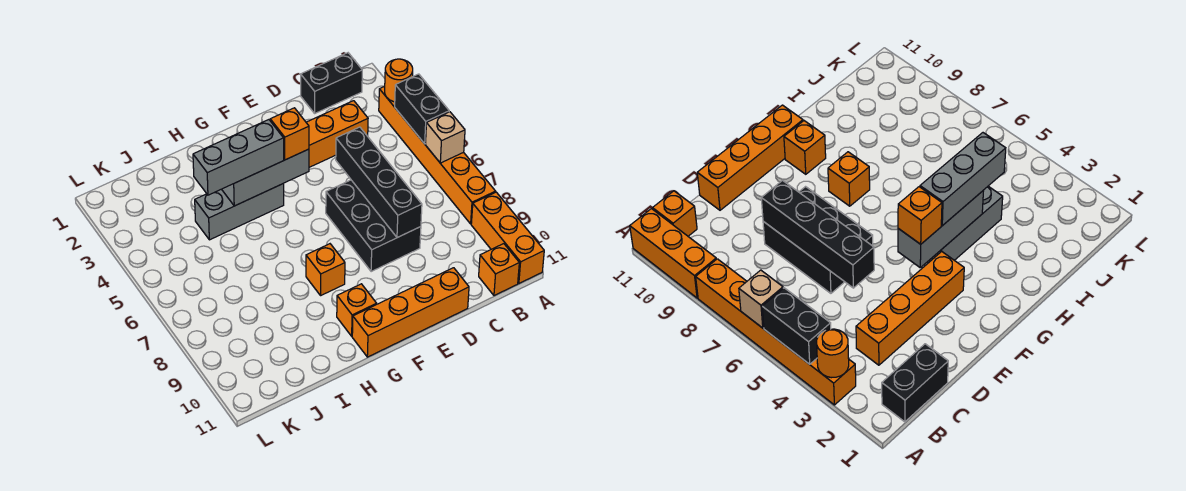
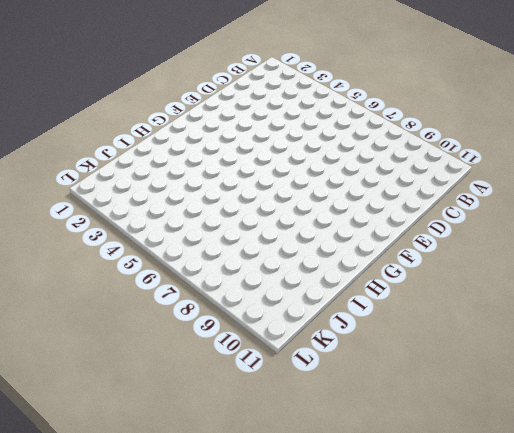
none -> orange 1x6 brick [379,86,496,224]
none -> orange 1x3 brick [471,192,544,283]
none -> black 1x2 brick [301,53,362,113]

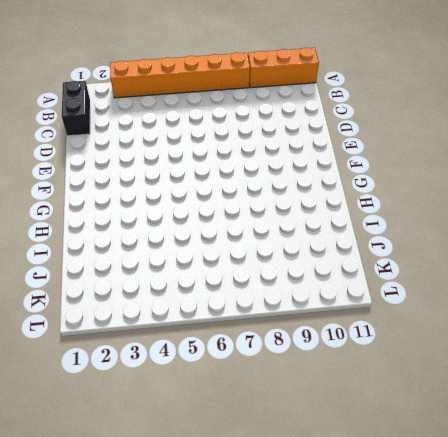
none -> orange 1x1 brick [479,244,519,296]
none -> orange 1x4 brick [306,101,368,167]
none -> black 2x3 brick [326,180,421,272]

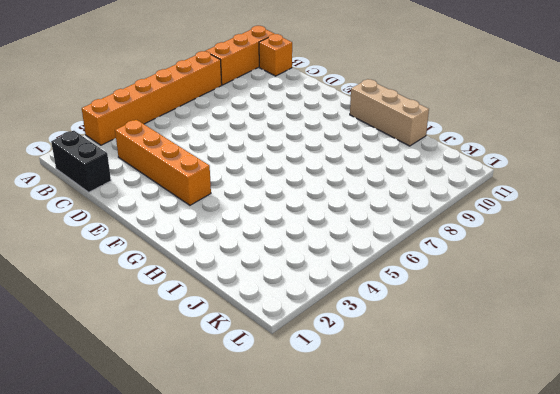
tan 1x3 brick [350,79,429,146] -> orange 1x4 brick [352,268,469,357]
none -> black 2x3 brick [326,180,421,272]
none -> grey 1x3 brick [195,183,284,240]
none -> orange 1x1 brick [306,244,345,295]

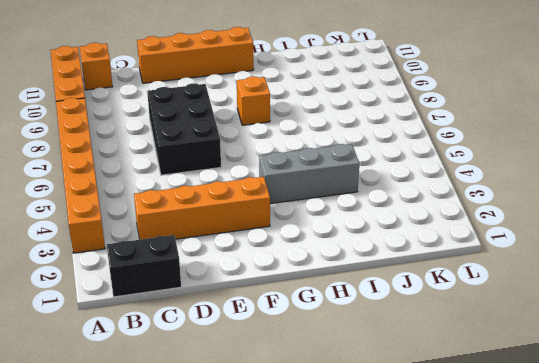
none -> orange 1x1 brick [337,284,377,336]
none -> orange 1x1 round brick [385,59,413,102]
none -> black 1x2 brick [395,74,449,144]

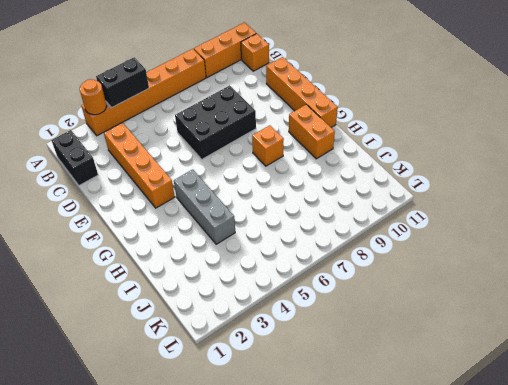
orange 1x2 brick [289,105,335,159] -> orange 1x1 brick [337,284,377,336]
none -> tan 1x1 brick [425,112,465,163]
none -> black 1x4 brick [336,127,422,238]
none -> grey 1x3 brick [222,149,309,206]

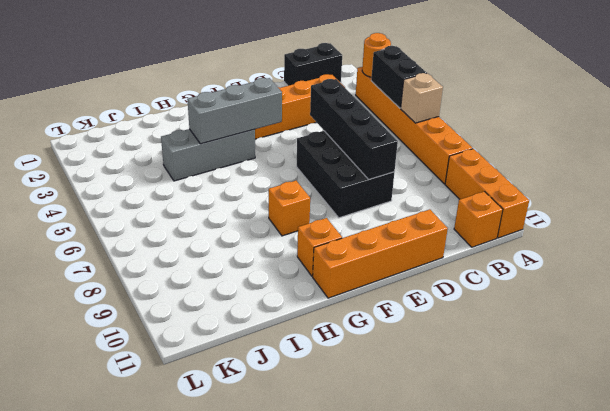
none -> orange 1x1 brick [270,108,309,160]
none -> grey 1x3 brick [193,120,284,195]

